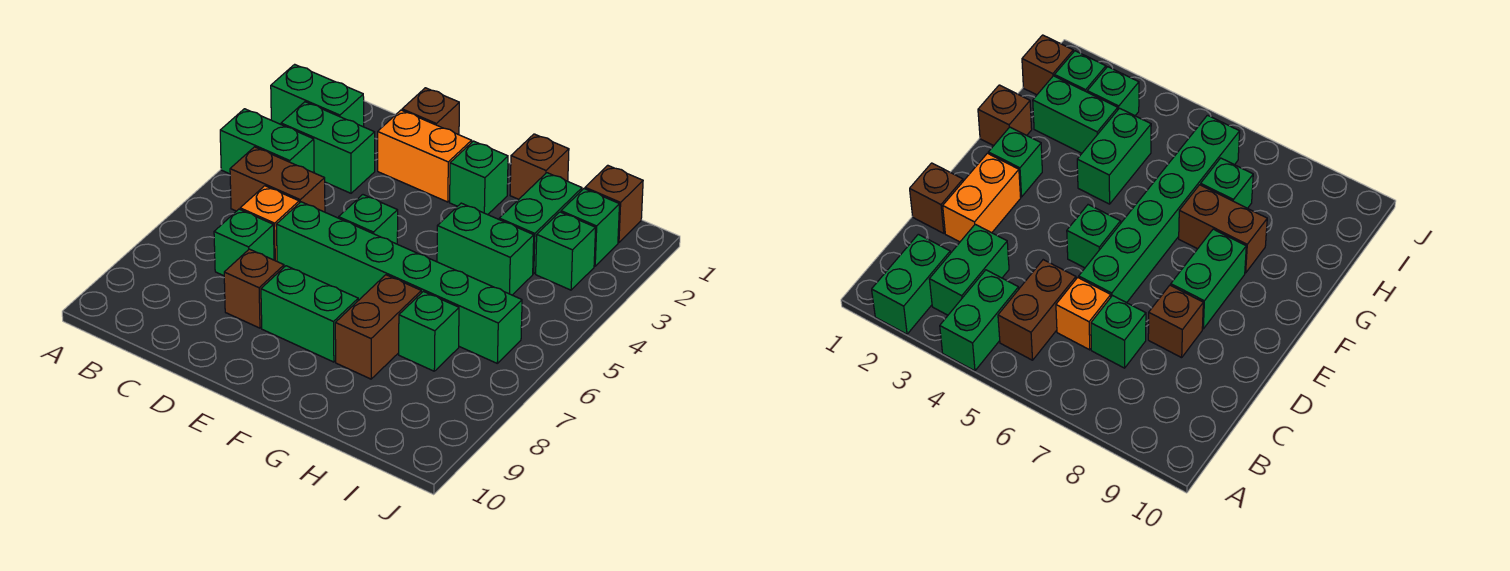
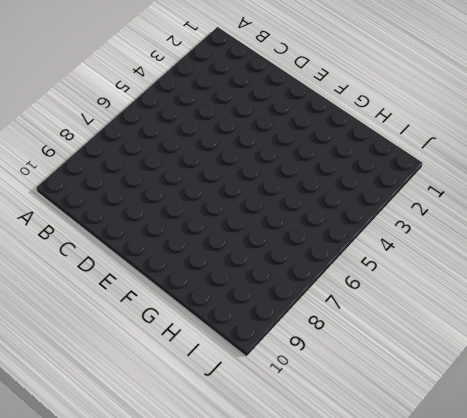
none -> green 1x2 brick [271,64,364,127]
none -> green 1x2 brick [220,109,314,174]
none -> green 1x2 brick [281,102,375,193]

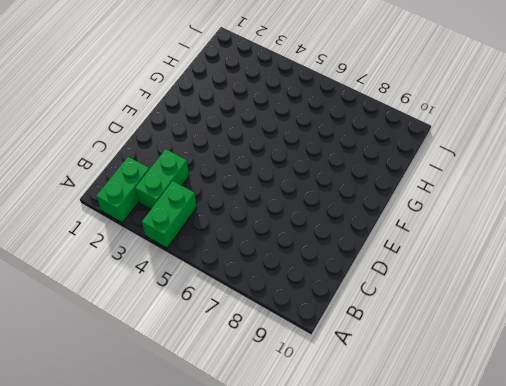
none -> brown 1x2 brick [230,147,325,212]
none -> orange 1x1 brick [240,186,299,261]
none -> green 1x1 brick [214,209,274,276]

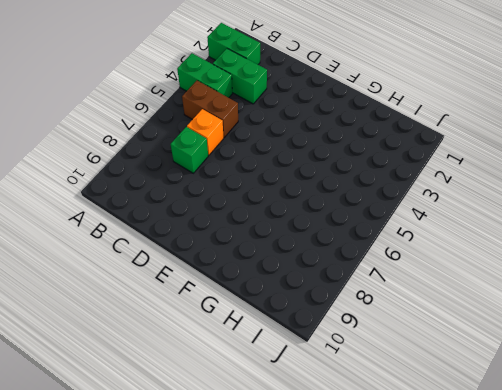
none -> brown 1x1 brick [402,88,459,135]
none -> orange 1x2 brick [378,110,472,202]
none -> green 1x6 brick [276,202,522,363]

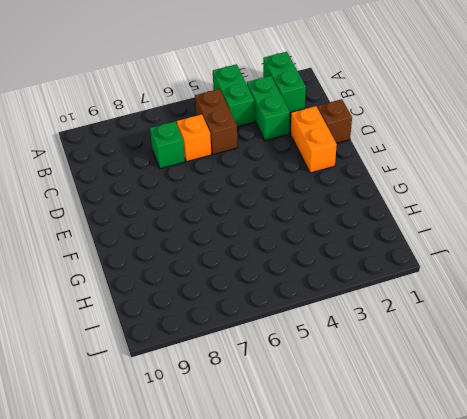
none -> green 1x6 brick [276,202,522,363]
none -> brown 1x1 brick [224,249,284,328]
none -> green 1x1 brick [339,195,398,244]

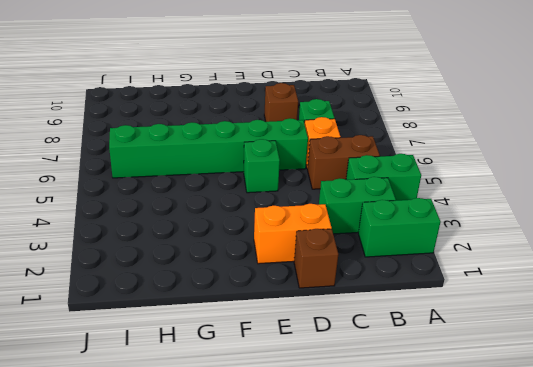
none -> green 1x2 brick [261,266,358,362]
none -> green 1x1 brick [450,141,508,215]
none -> brown 1x1 brick [510,134,569,199]

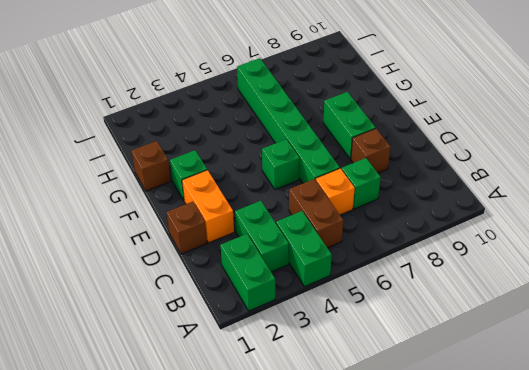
none -> green 1x2 brick [437,203,534,295]
none -> brown 1x2 brick [335,275,421,379]
none -> green 1x2 brick [499,173,582,274]

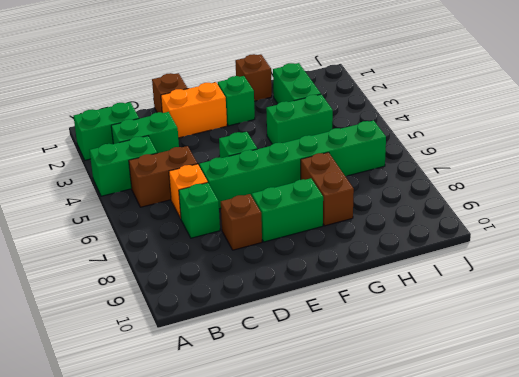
none -> green 1x1 brick [399,291,459,371]
none -> brown 1x1 brick [585,165,643,243]
none -> green 1x1 brick [561,189,619,266]

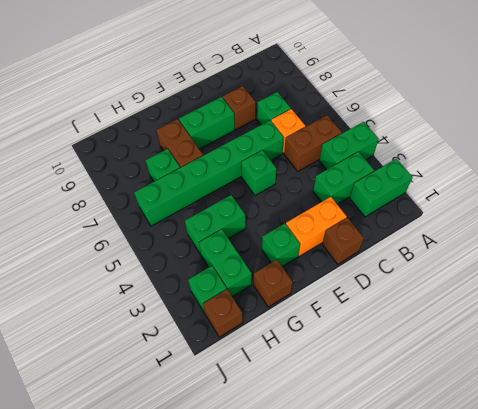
none -> green 1x1 brick [536,212,596,290]

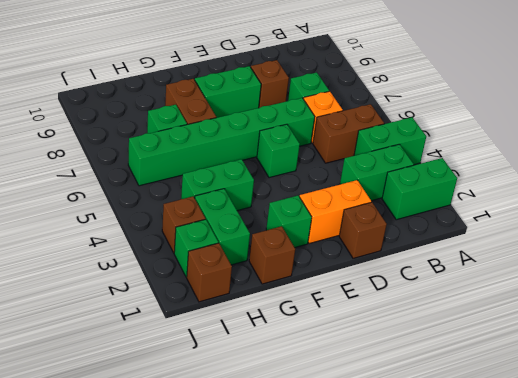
brown 1x1 brick [162,197,205,253] -> green 1x1 brick [536,212,596,290]

